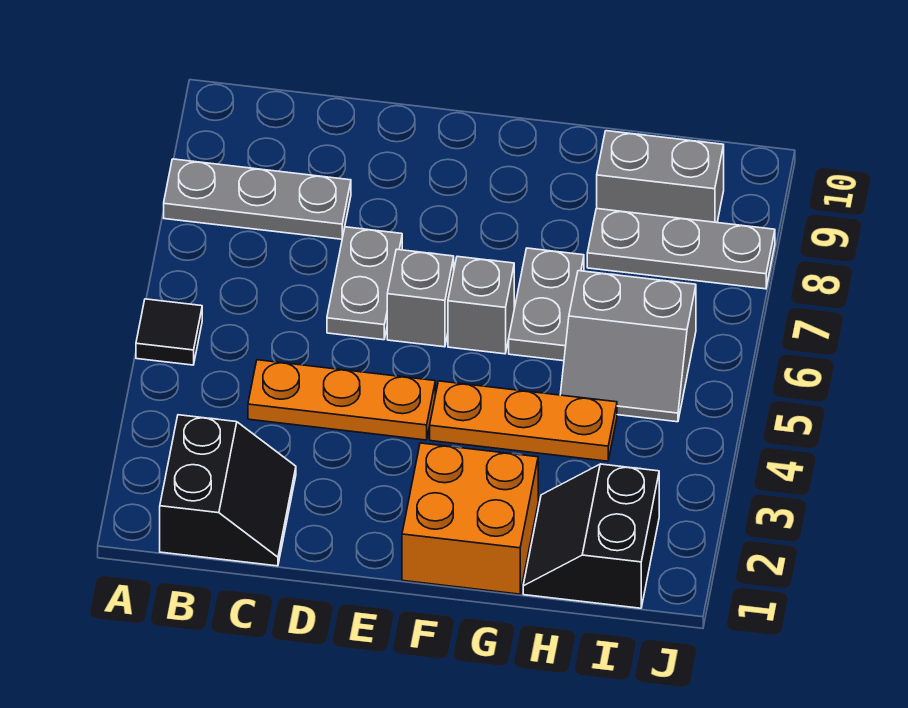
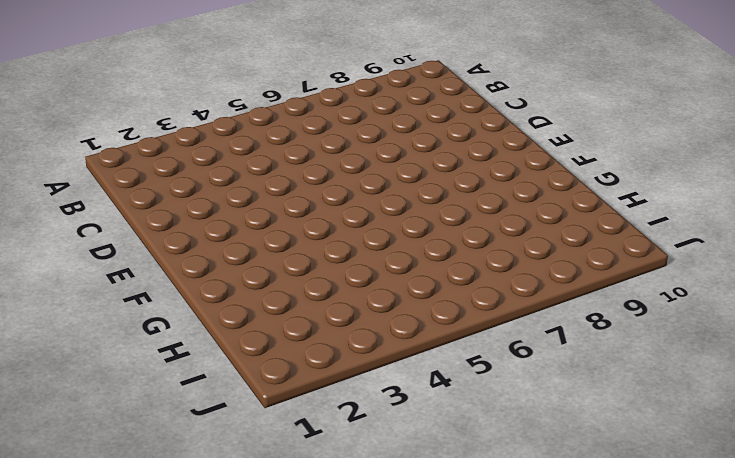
none -> black 1x1 tile [136,299,202,365]
none -> grey 1x3 plate [164,159,351,239]
none -> black 2x2 slope [160,415,296,566]

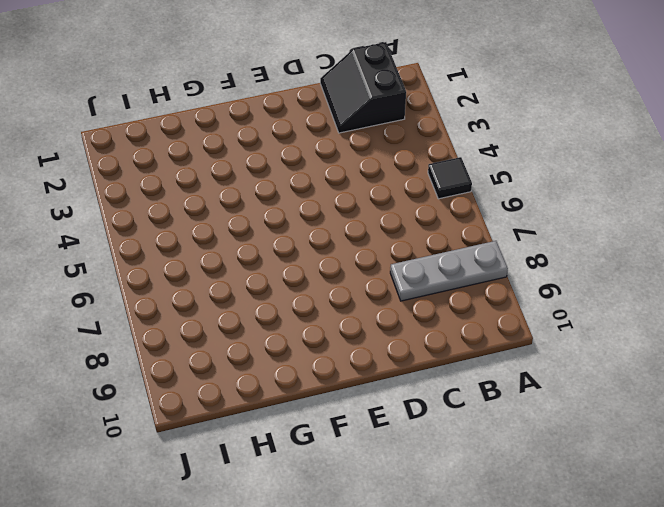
none -> orange 1x3 plate [248,360,435,440]
none -> grey 1x2 plate [327,227,402,340]
none -> grey 1x1 brick [387,249,454,347]

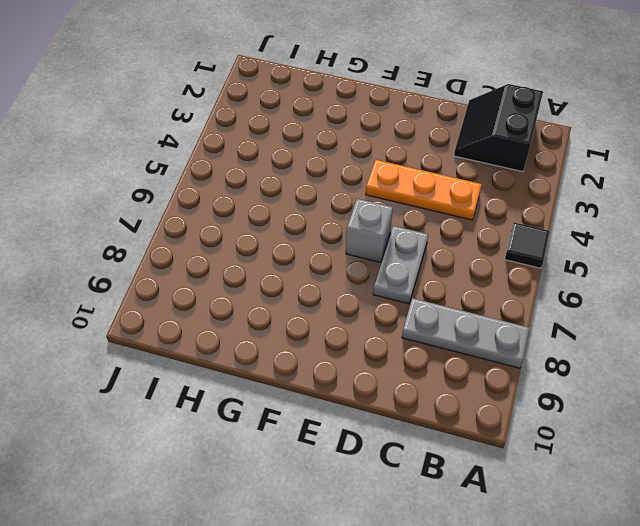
none -> orange 2x2 brick [402,443,538,594]
none -> orange 1x3 plate [430,381,617,461]
none -> grey 1x1 brick [448,256,514,354]

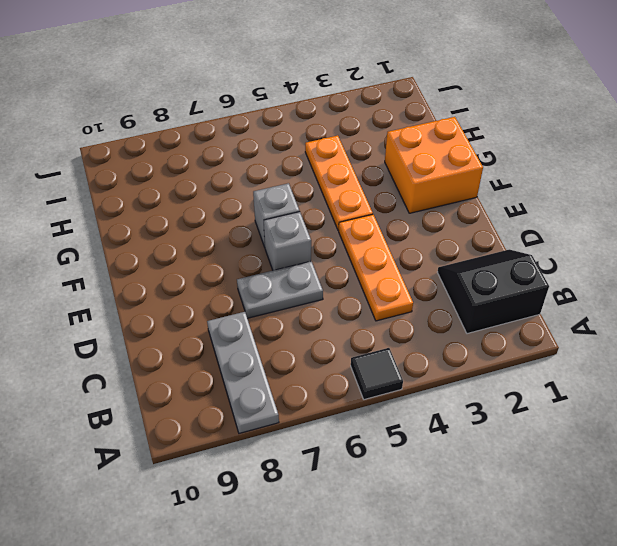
none -> grey 1x2 plate [509,248,584,361]
none -> black 2x2 slope [523,464,659,608]
none -> grey 2x2 slope [560,271,696,422]

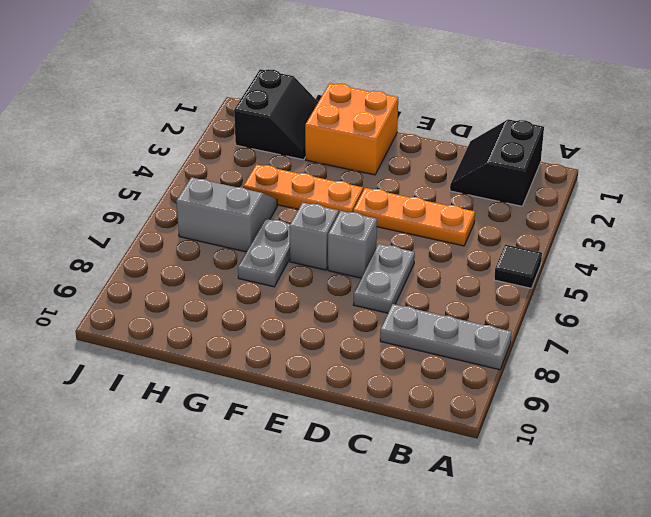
none -> grey 1x3 plate [587,209,775,289]
none -> grey 1x2 brick [597,131,724,223]

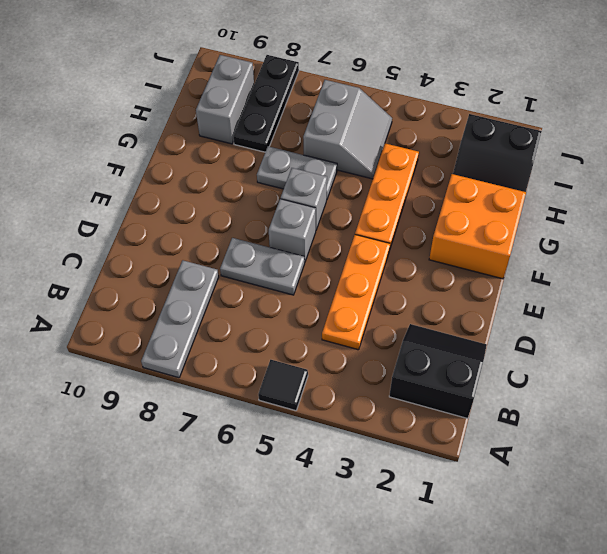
black 1x3 plate [233,55,299,152] -> grey 1x3 plate [587,209,775,289]

